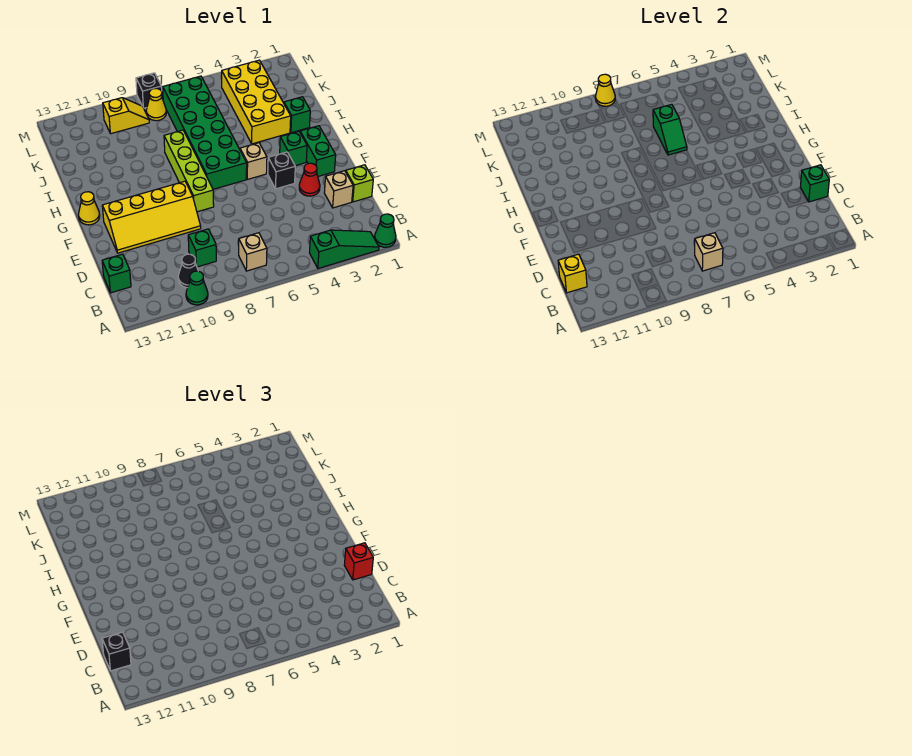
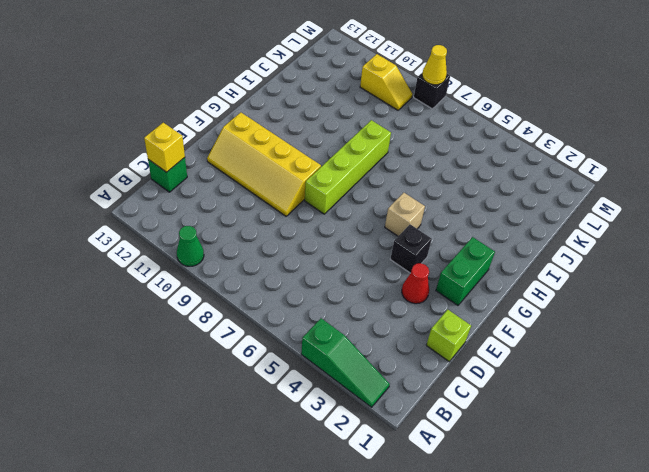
none -> green 1x1 cone [375,214,396,247]
none -> tan 1x1 brick [239,233,267,271]
none -> black 1x1 cone [178,254,198,288]
none -> green 1x1 brick [188,229,216,267]

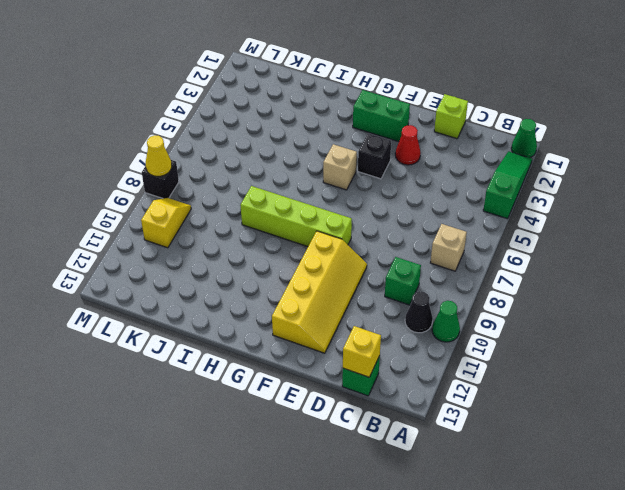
none -> tan 1x1 brick [324,171,353,208]
none -> green 1x1 brick [280,131,307,166]
none -> green 2x6 brick [163,76,247,189]
none -> yellow 1x1 cone [78,192,100,225]

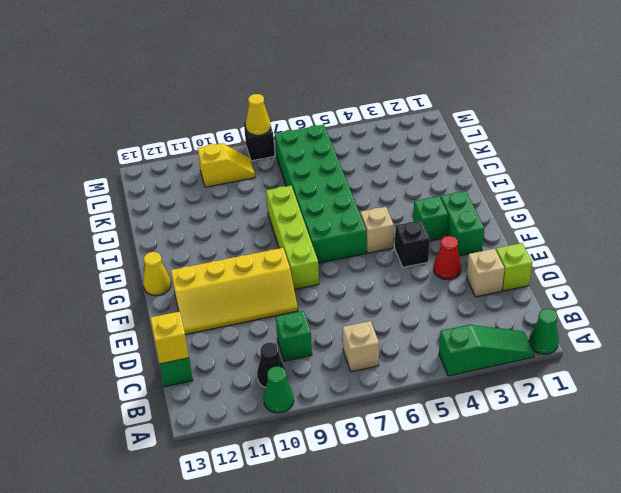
none -> green 1x1 brick [284,97,310,133]
none -> yellow 2x4 brick [222,60,291,144]
none -> yellow 1x1 cone [146,88,166,121]
none -> tan 1x1 brick [695,233,723,271]

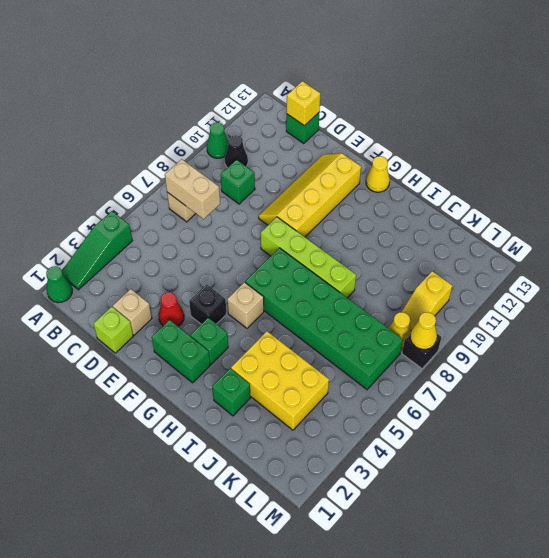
tan 1x2 brick [165,159,220,219] -> tan 1x1 brick [695,233,723,271]
yellow 2x3 brick [231,331,329,430] -> yellow 2x4 brick [222,60,291,144]
none -> green 1x1 brick [800,165,829,202]
none -> green 1x2 slope [653,104,687,155]
none -> black 1x1 brick [102,632,131,671]
none -> red 1x1 brick [344,543,373,580]

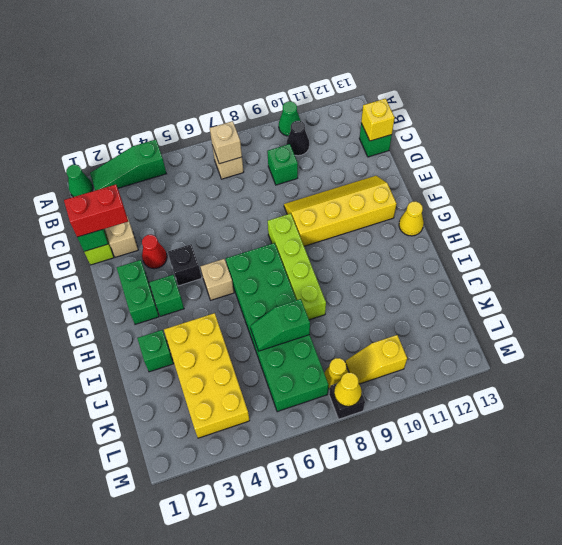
red 1x2 brick [64,185,128,237] -> red 1x1 brick [344,543,373,580]
green 1x2 slope [250,299,310,351] -> green 1x2 slope turned to [653,104,687,155]
none -> black 1x1 brick [102,632,131,671]

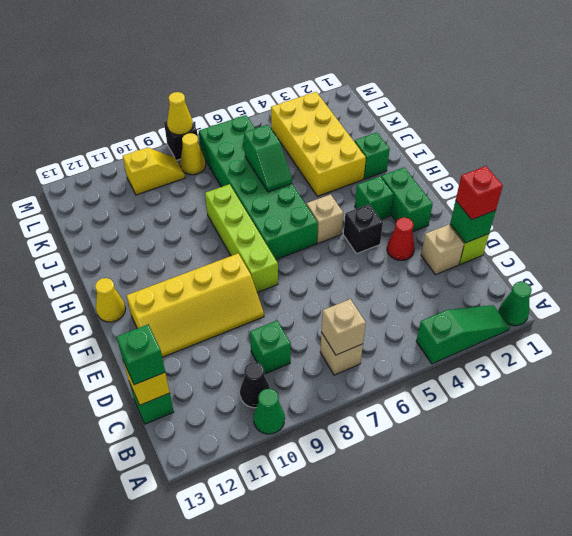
green 1x1 brick [117,324,165,385] -> black 1x1 brick [102,632,131,671]

